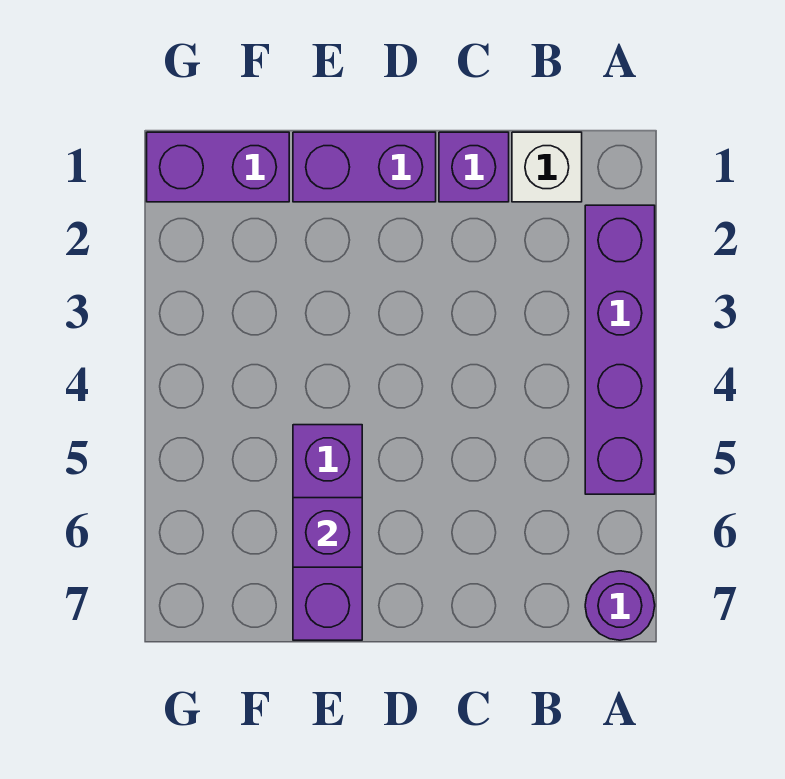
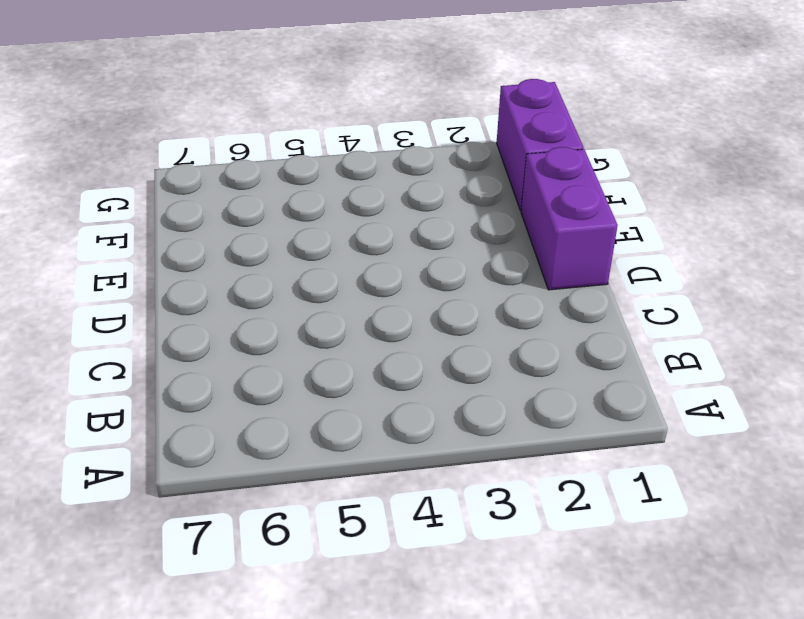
none -> purple 1x4 brick [585,205,655,494]
none -> purple 1x1 round brick [585,571,655,640]

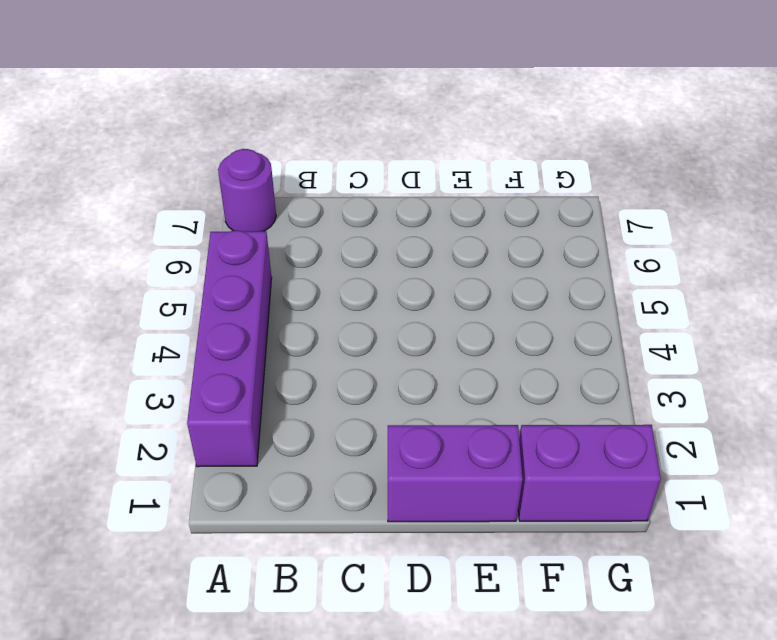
none -> white 1x1 brick [512,132,582,202]
none -> purple 1x1 brick [439,132,509,202]

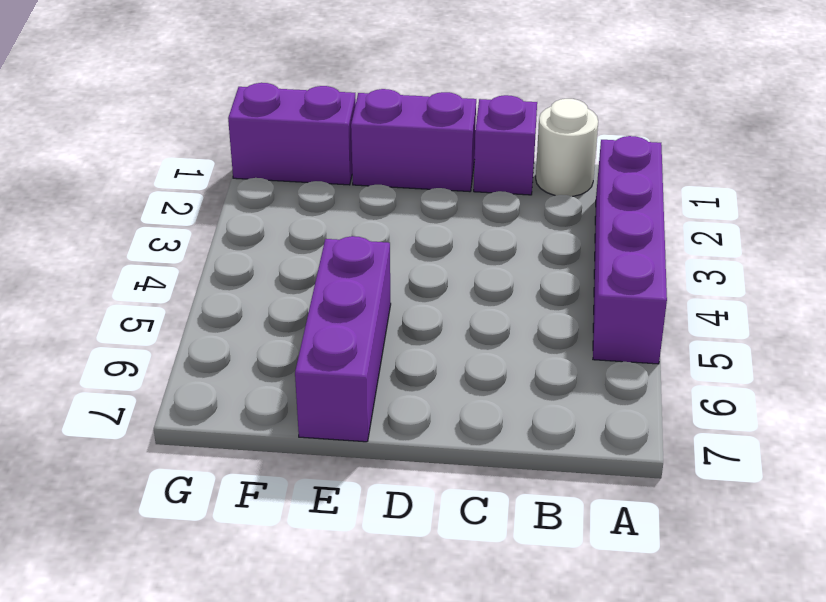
white 1x1 round brick [536,99,598,196] -> white 1x1 brick [512,132,582,202]
none -> purple 1x1 round brick [585,571,655,640]
none -> purple 1x1 brick [293,498,362,567]

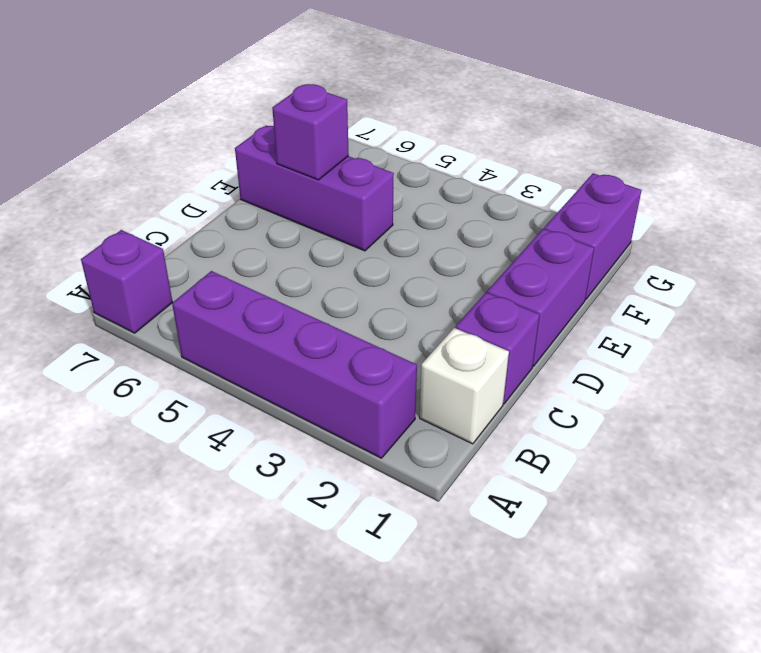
purple 1x1 brick [81,230,173,333] -> purple 1x1 round brick [585,571,655,640]

